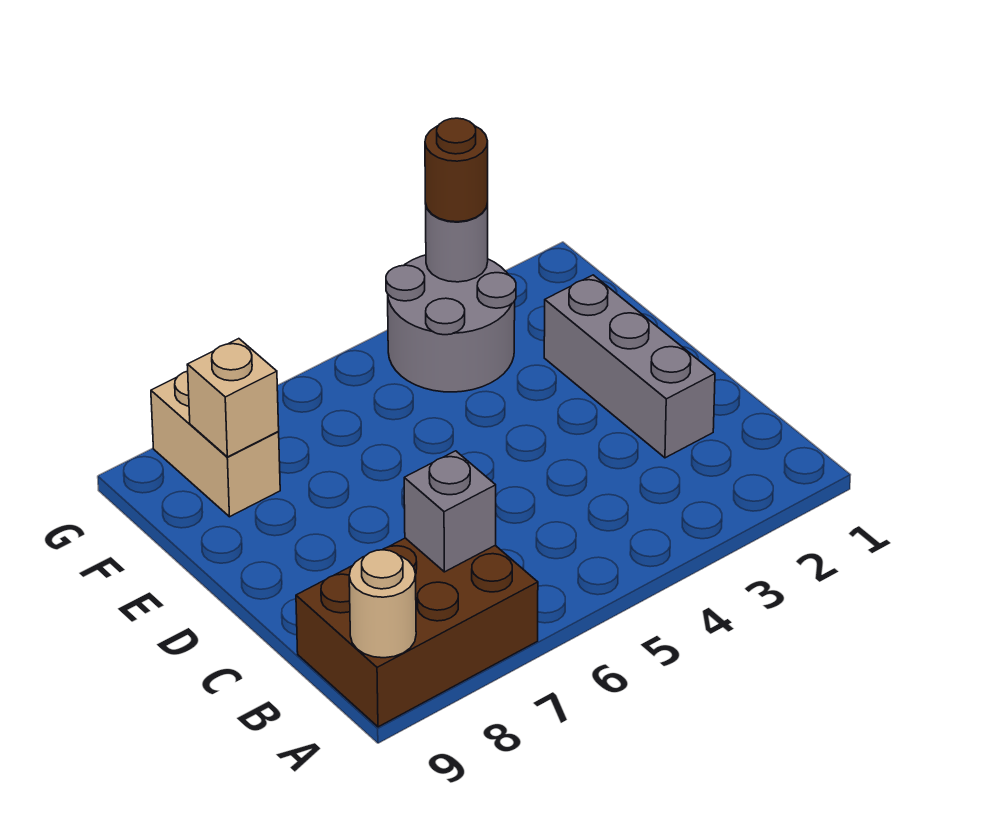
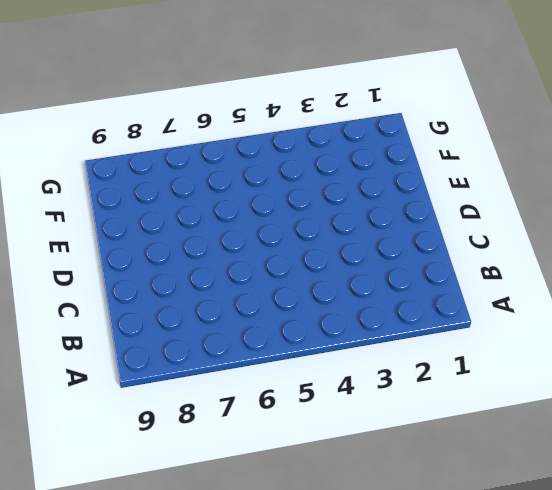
none -> brown 2x3 brick [296,538,538,727]
none -> grey 1x3 brick [544,275,715,458]

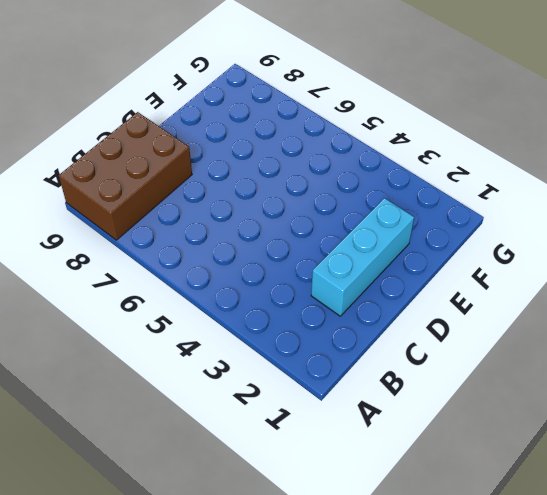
brown 2x3 brick [59,112,192,240] -> brown 2x3 brick turned to [296,538,538,727]
cyan 1x3 brick [311,198,414,316] -> grey 1x3 brick [544,275,715,458]
none -> grey 2x2 round brick [386,255,516,392]
none -> tan 1x2 brick [151,371,280,517]

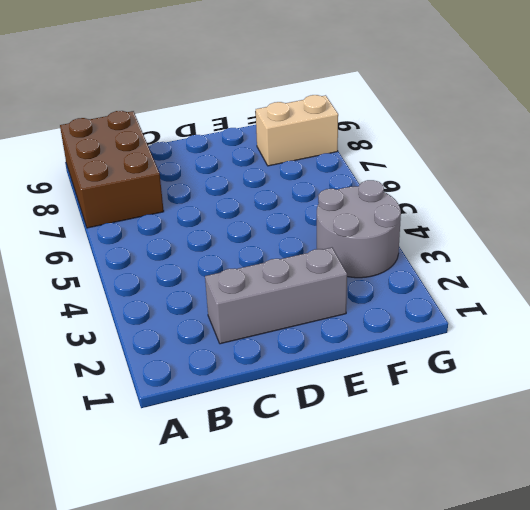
none -> tan 1x1 round brick [349,550,416,658]
none -> grey 1x1 brick [404,451,496,572]

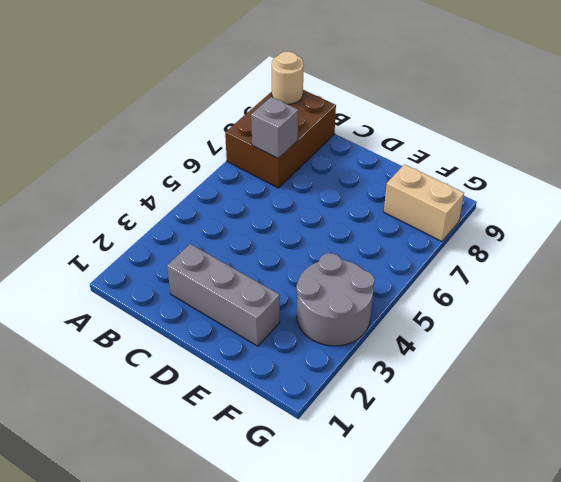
none -> tan 1x1 brick [187,339,279,457]
none -> grey 1x1 round brick [426,203,488,282]

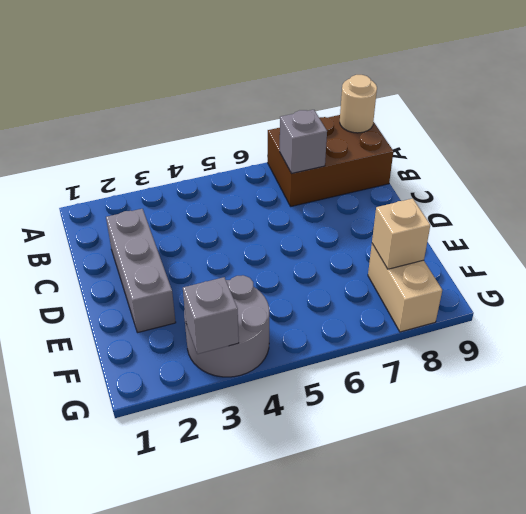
grey 1x1 brick [183,277,239,354] -> grey 1x1 round brick [426,203,488,282]
none -> brown 1x1 round brick [425,118,488,222]

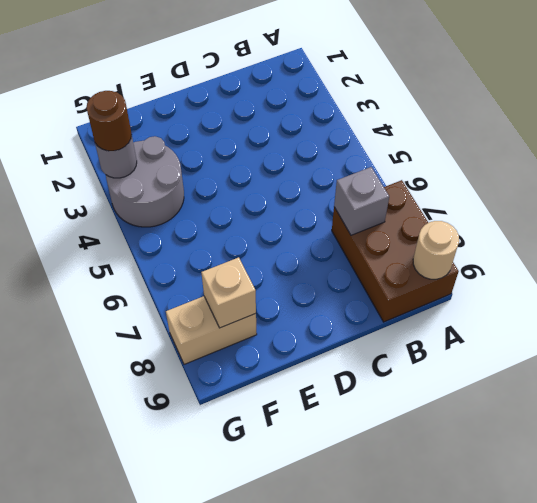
none -> grey 1x3 brick [544,275,715,458]

